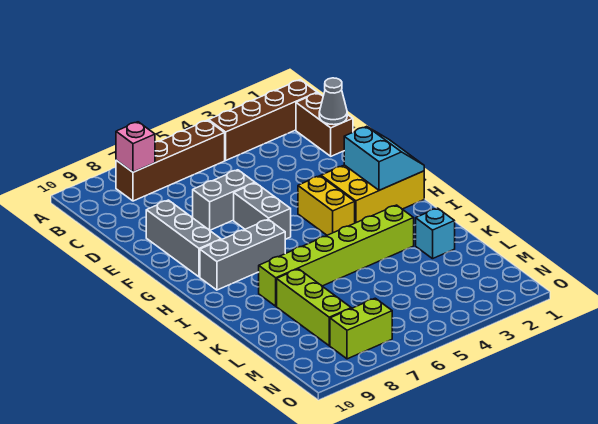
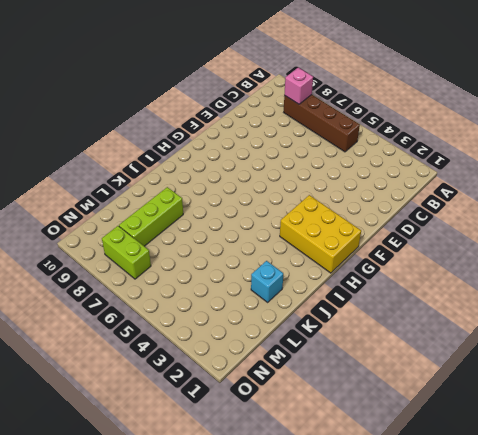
none -> brown 1x4 brick [209,80,317,160]
none -> brown 1x2 brick [296,93,353,156]
none -> grey 1x2 brick [193,170,255,230]

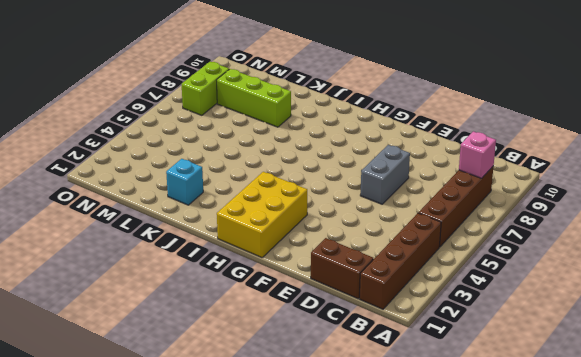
none -> grey 1x3 brick [146,200,221,277]
none -> grey 1x2 brick [234,183,291,239]
none -> yellow 1x2 brick [298,176,355,235]

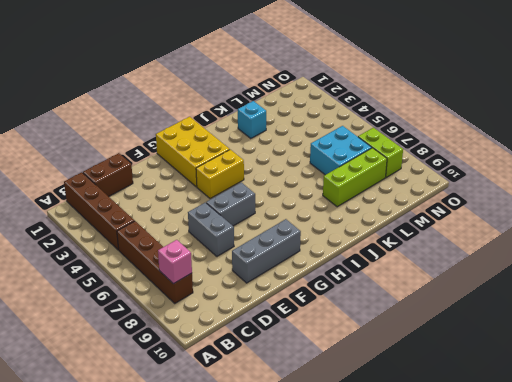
cyan 2x2 brick [310,126,372,175] -> none
none -> grey 1x3 brick [200,219,285,290]
none -> lime 1x6 brick [259,205,414,306]
none -> grey 1x1 cone [319,78,347,125]

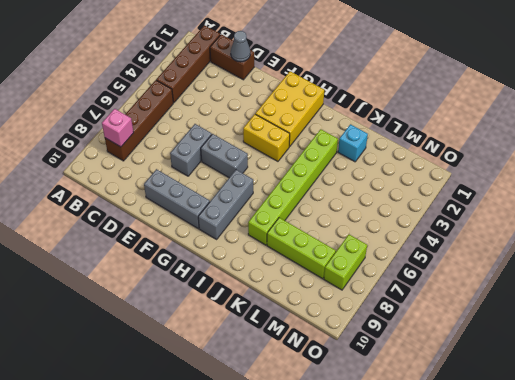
none -> cyan 2x2 slope [344,126,424,190]

